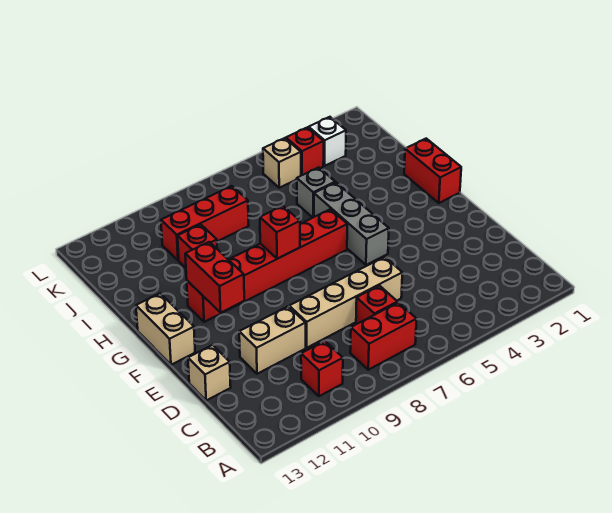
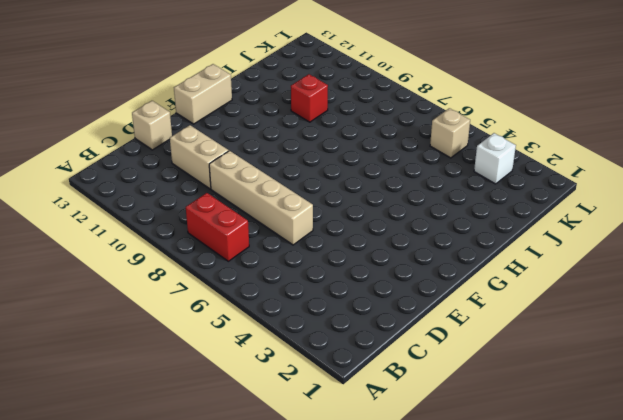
none -> red 1x1 brick [301,341,343,396]
none -> red 1x1 brick [356,286,397,324]
none -> grey 1x3 brick [314,182,389,265]

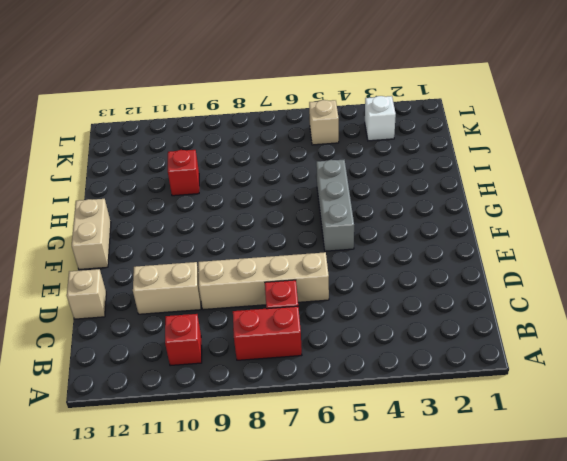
none -> red 1x2 brick [404,139,461,203]
none -> red 1x6 brick [187,209,347,322]
none -> grey 1x1 brick [297,167,335,218]

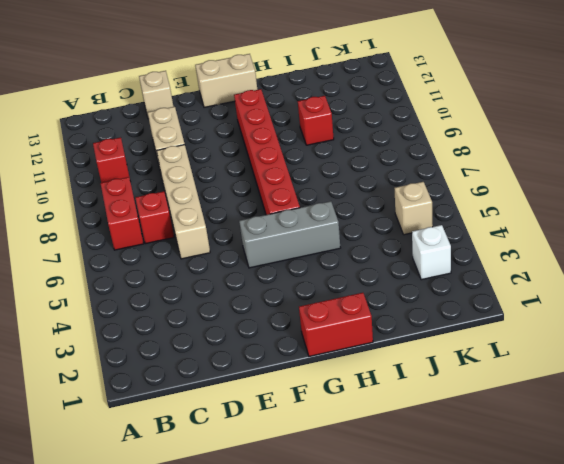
none -> grey 1x1 brick [297,167,335,218]
none -> red 1x3 brick [161,186,249,260]
none -> red 1x1 brick [286,127,324,176]

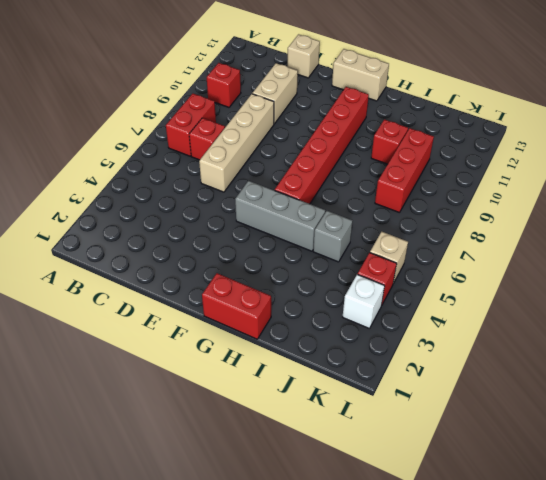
none -> red 1x2 brick [185,242,244,312]
none -> red 1x1 brick [260,206,300,259]

